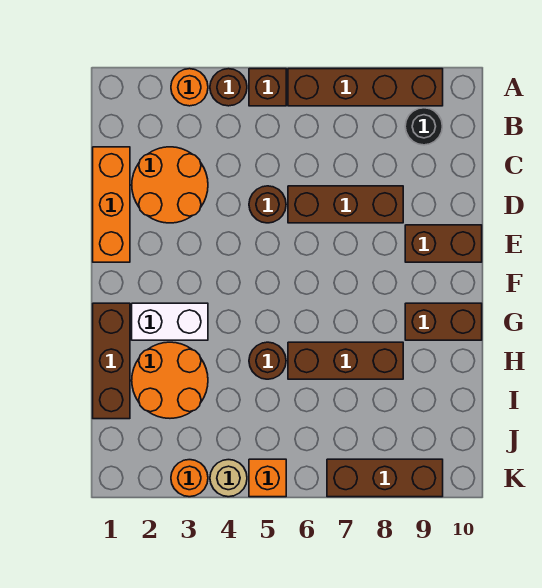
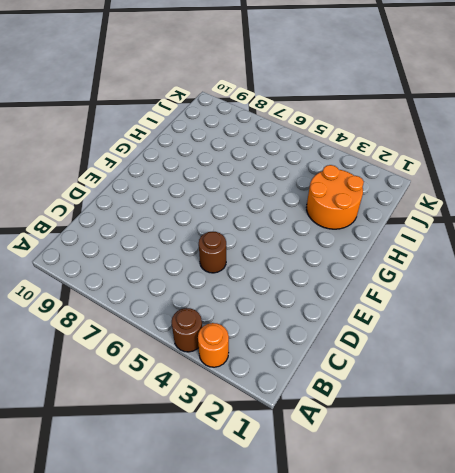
none -> brown 1x1 brick [249,69,286,106]
none -> brown 1x4 brick [288,69,443,106]
none -> black 1x1 round brick [405,108,442,145]

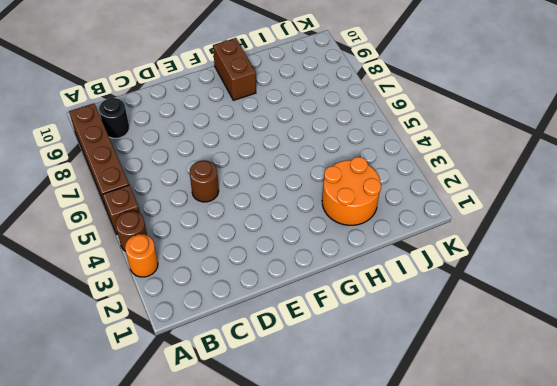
none -> orange 1x3 brick [93,147,130,262]
none -> orange 2x2 round brick [132,147,208,223]
none -> brown 1x3 brick [288,186,403,223]

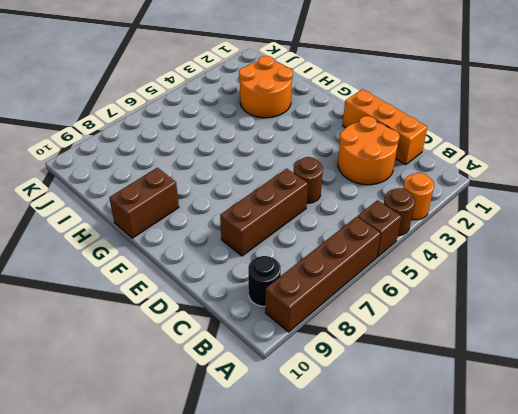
none -> brown 1x2 brick [405,225,482,262]
none -> brown 1x3 brick [93,303,130,419]
none -> white 1x2 brick [132,303,208,340]

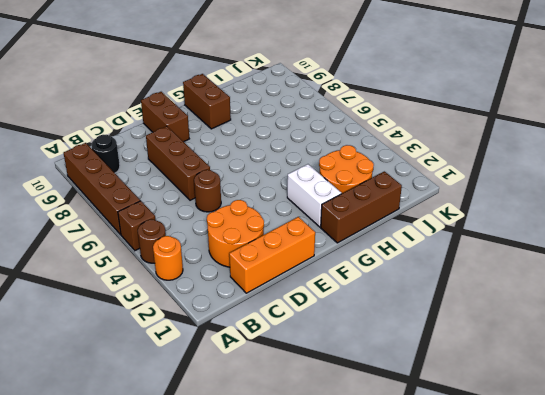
none -> brown 1x1 round brick [249,342,286,379]
none -> brown 1x3 brick [288,342,403,379]
none -> orange 1x1 round brick [171,460,208,497]

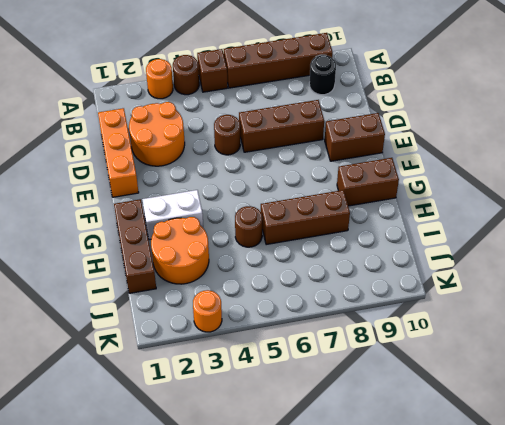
none -> tan 1x1 round brick [210,460,247,497]
none -> orange 1x1 brick [249,459,286,497]
none -> brown 1x3 brick [327,459,443,497]

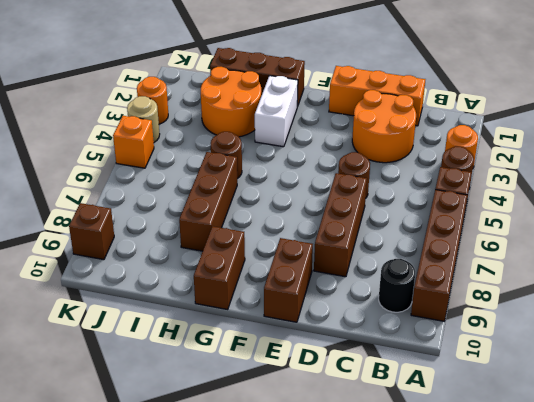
brown 1x1 brick [69,203,114,260] -> brown 1x3 brick [327,459,443,497]

